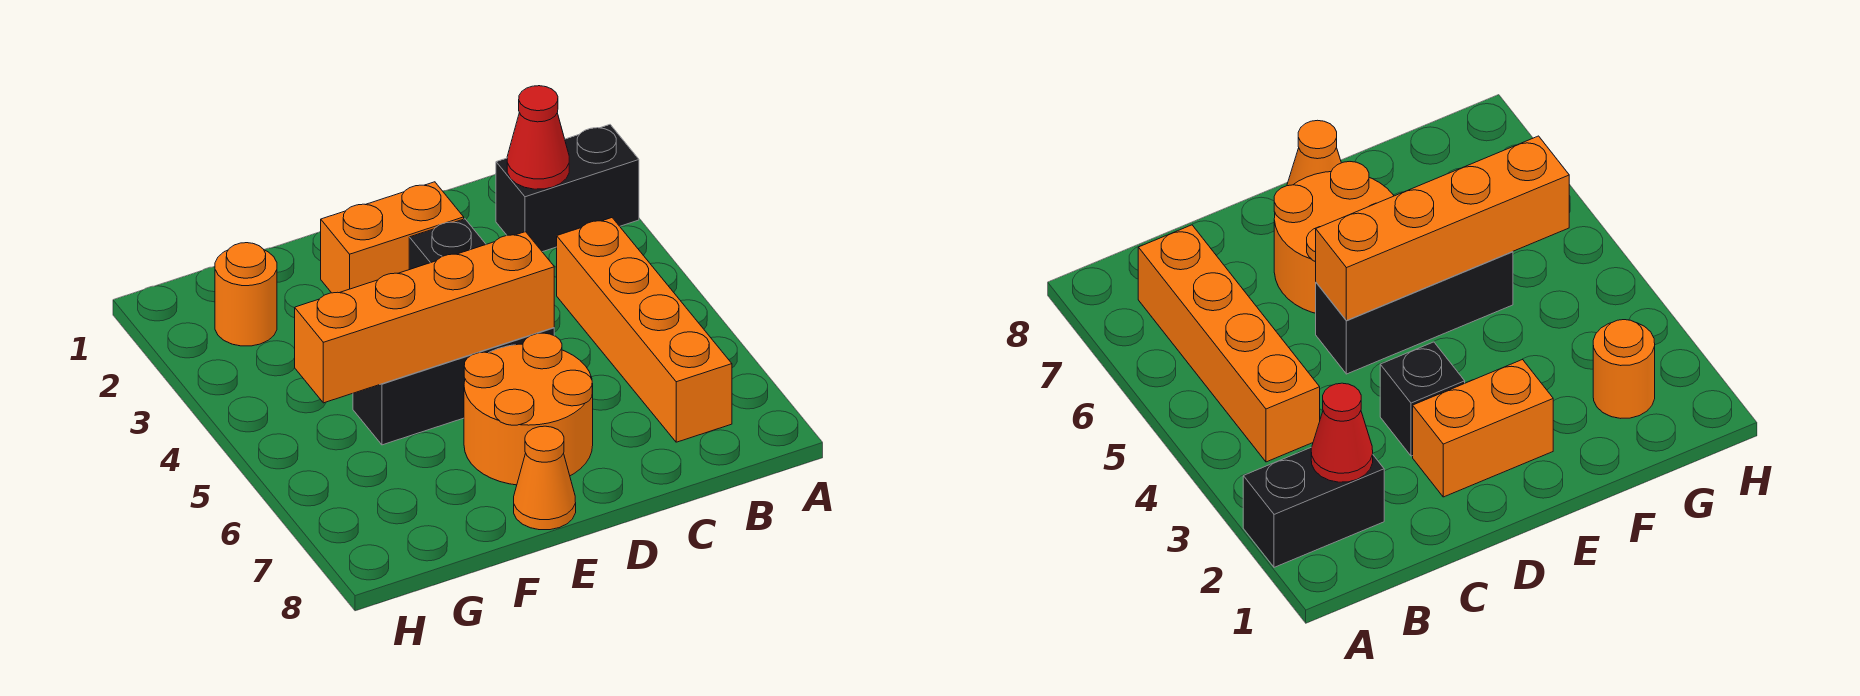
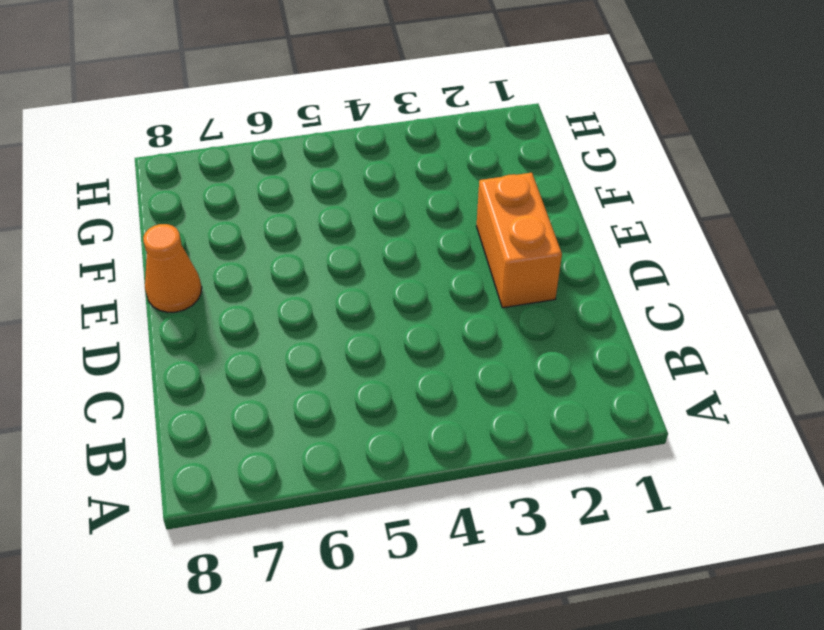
none -> black 1x2 brick [496,125,639,252]
none -> orange 1x4 brick [557,218,732,442]

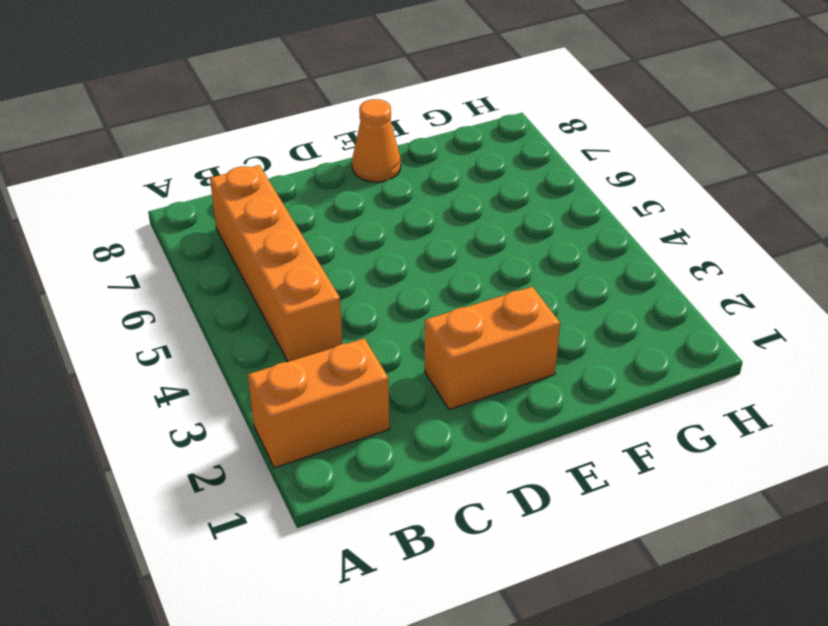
orange 1x2 brick [248,338,389,468] -> black 1x2 brick [496,125,639,252]
none -> black 1x1 brick [409,219,486,270]
none -> black 1x3 brick [353,328,554,445]

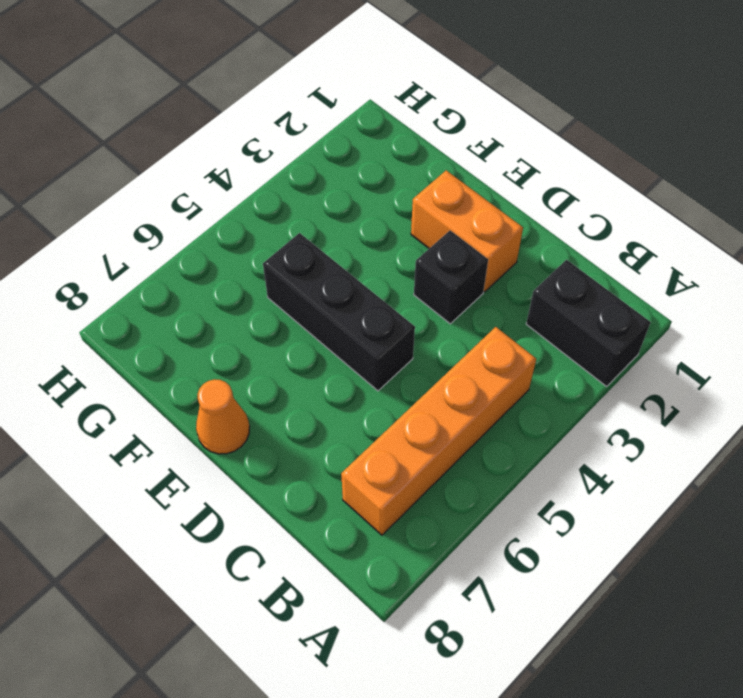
none -> orange 2x2 round brick [464,333,593,485]
none -> orange 1x1 round brick [215,243,277,346]

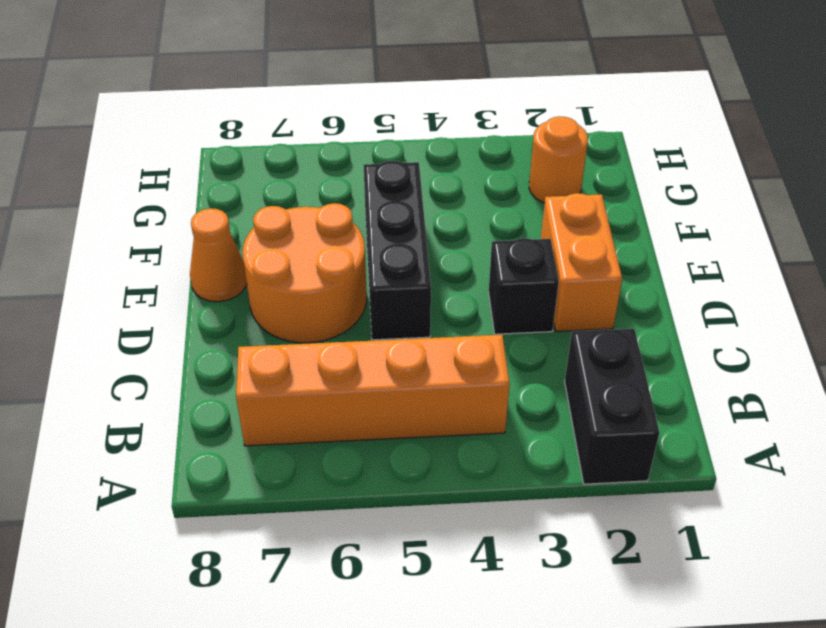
none -> red 1x1 cone [507,86,569,189]
none -> orange 1x4 brick [295,232,554,403]

